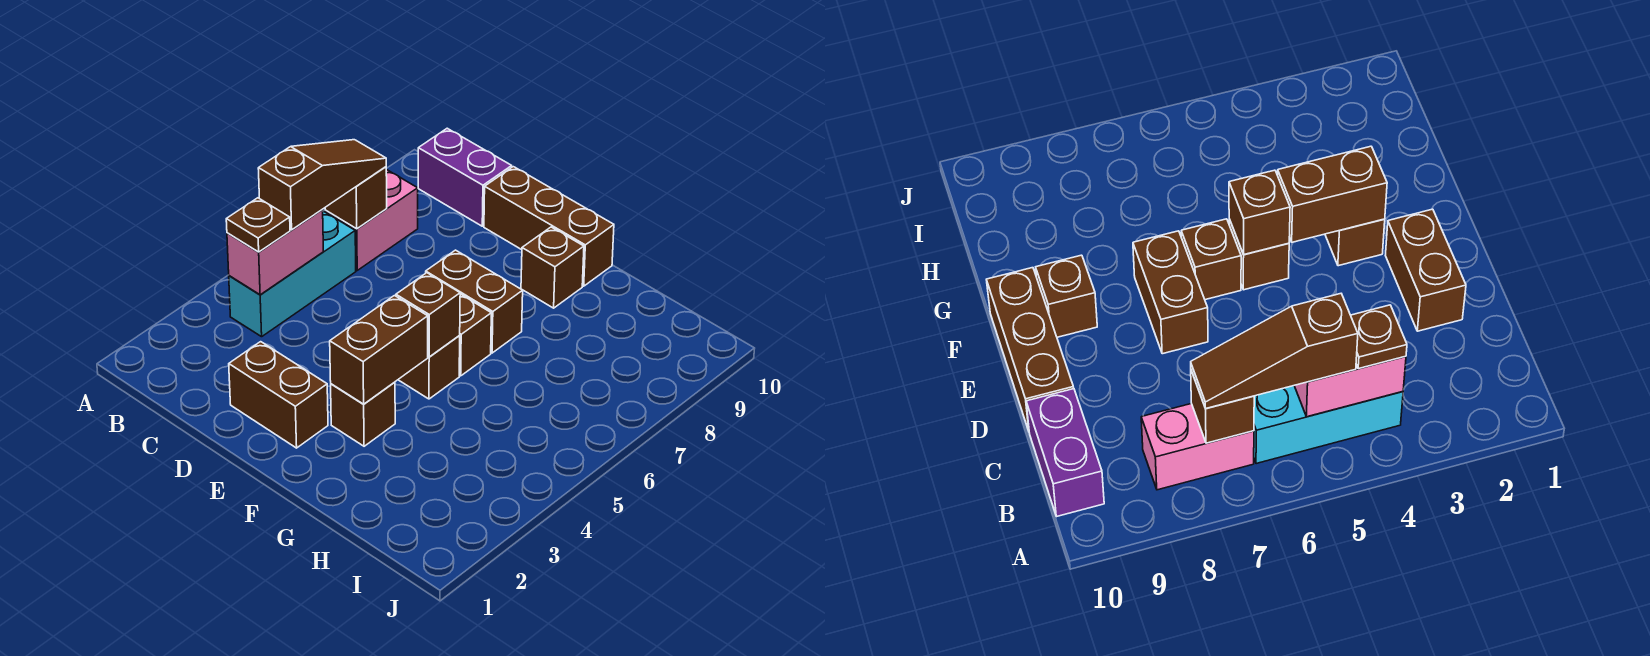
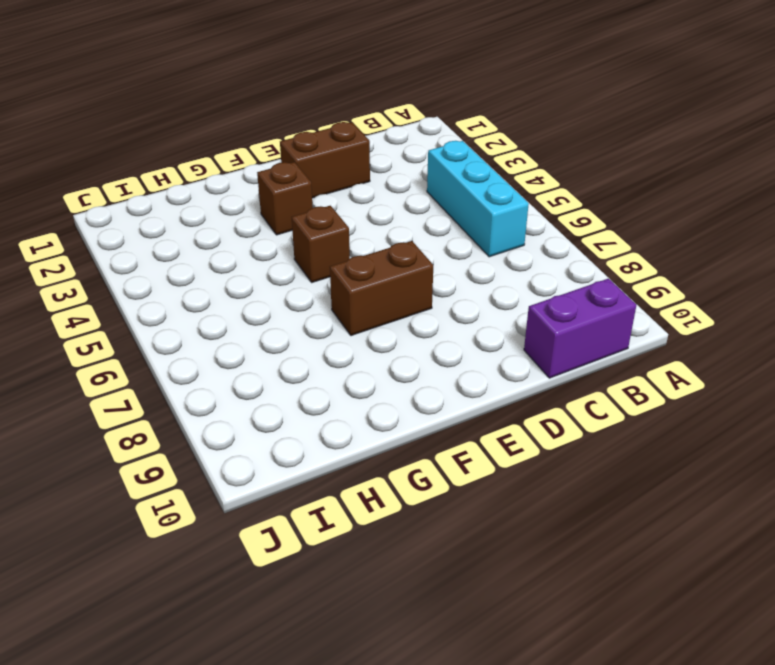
none -> pink 1x2 brick [325,169,418,270]
none -> brown 1x3 brick [484,167,614,286]
none -> brown 1x1 brick [459,294,491,376]

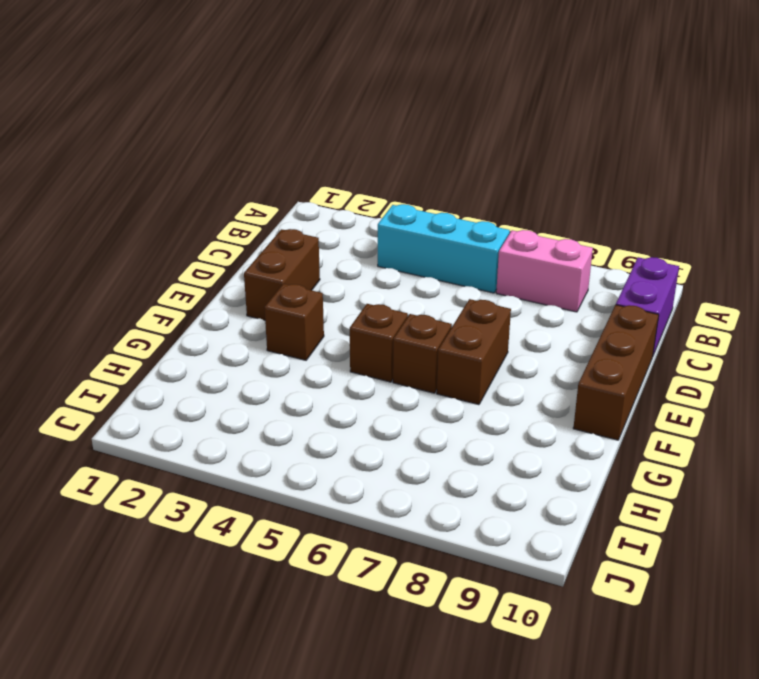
none -> brown 1x1 brick [521,227,584,308]
none -> pink 1x2 brick [227,209,323,295]
none -> brown 1x1 brick [325,167,387,229]

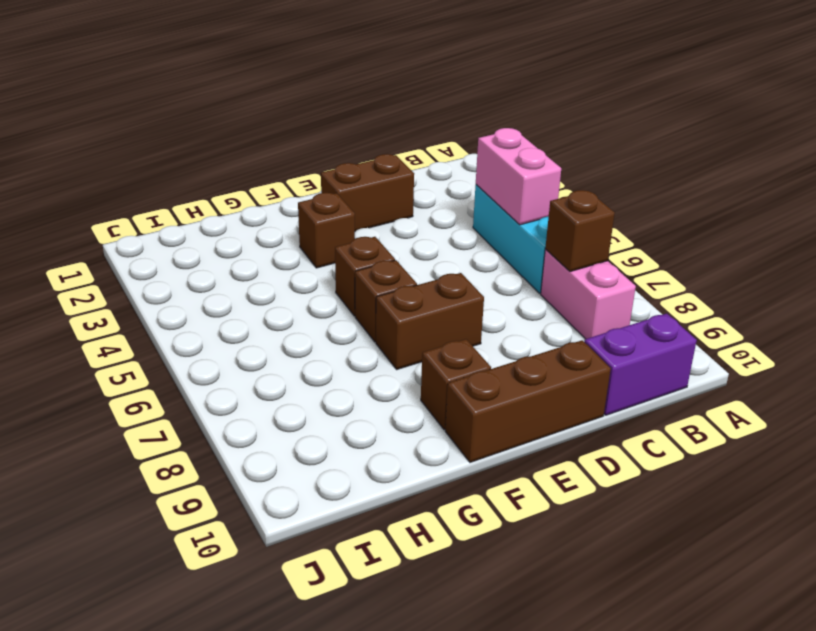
none -> brown 1x2 brick [330,296,428,404]
none -> brown 1x1 brick [396,273,460,357]
none -> brown 1x1 plate [226,198,290,252]

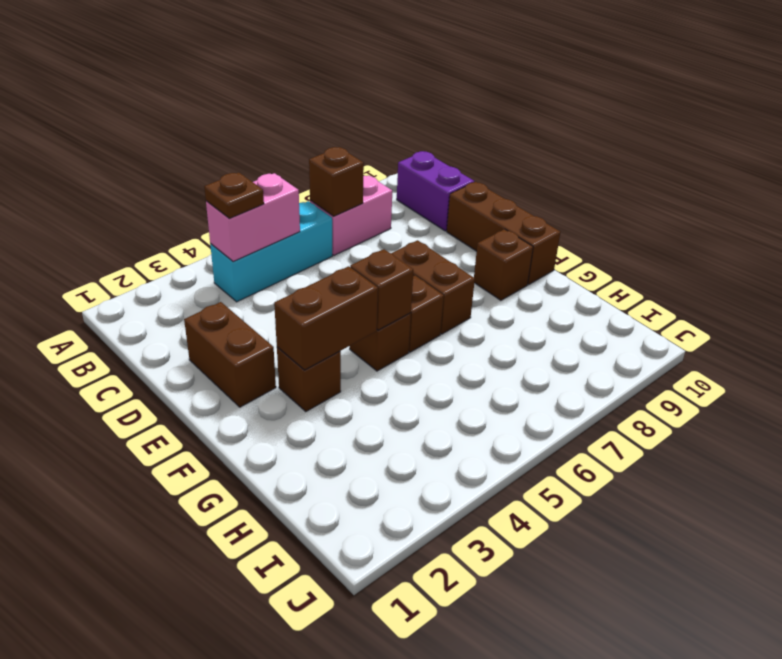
none -> brown 1x3 slope [258,140,386,230]

